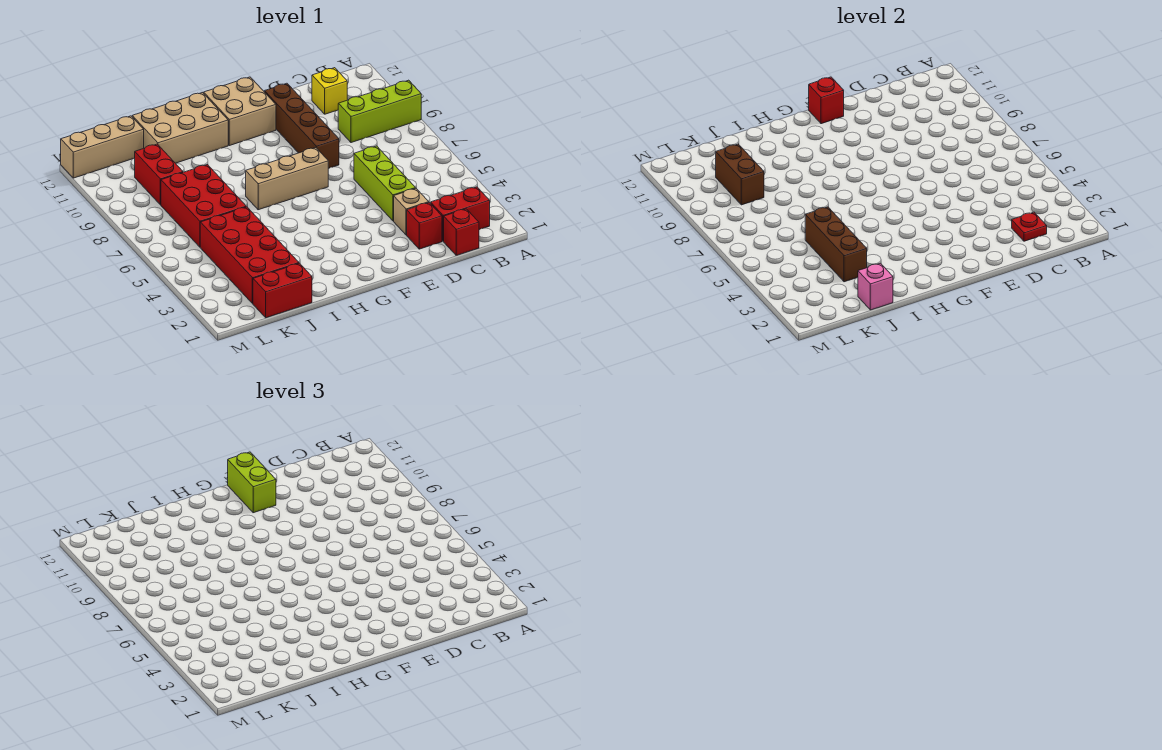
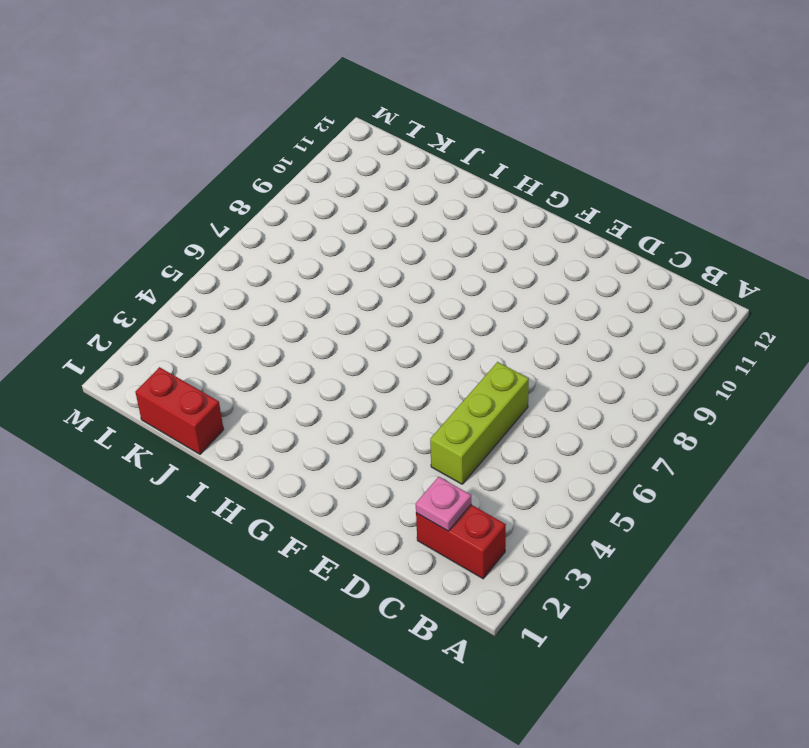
pink 1x1 plate [416,477,471,531] -> red 1x1 plate [1012,212,1047,241]
none -> lime 1x3 brick [338,80,421,143]
none -> red 1x1 brick [444,209,479,255]
none -> yellow 1x1 brick [312,68,347,114]

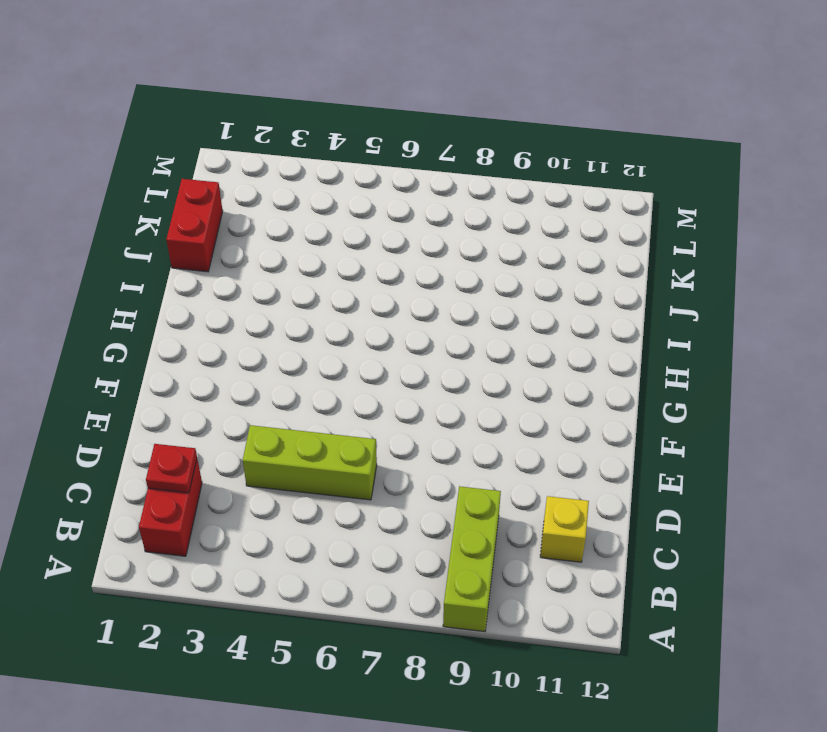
none -> red 1x1 brick [444,209,479,255]
none -> red 1x1 brick [407,203,442,249]
none -> tan 1x1 brick [394,189,429,235]

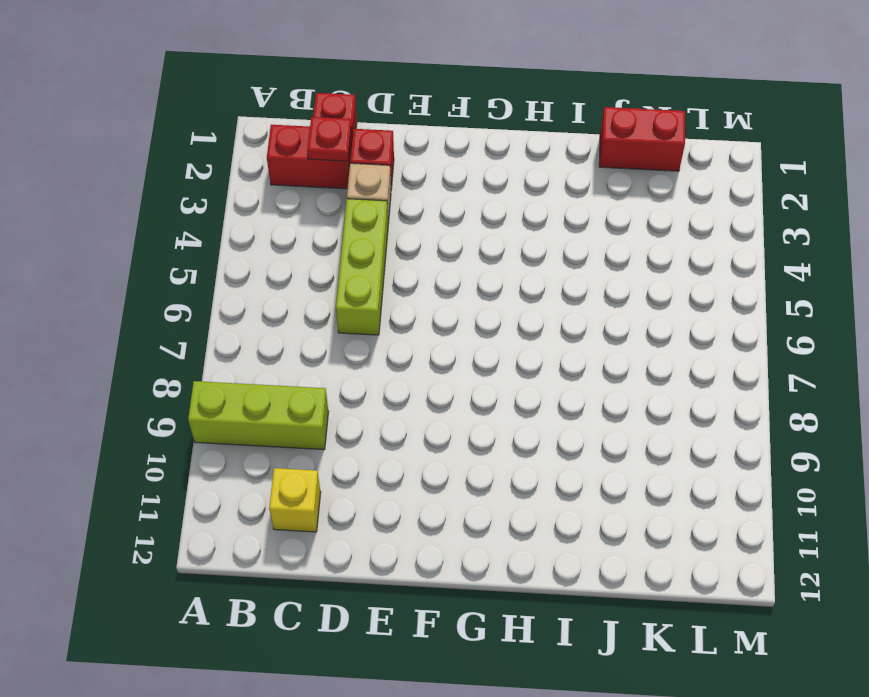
none -> brown 1x4 brick [264,83,339,168]
none -> tan 1x3 brick [246,148,329,210]
none -> tan 2x2 brick [204,77,276,146]

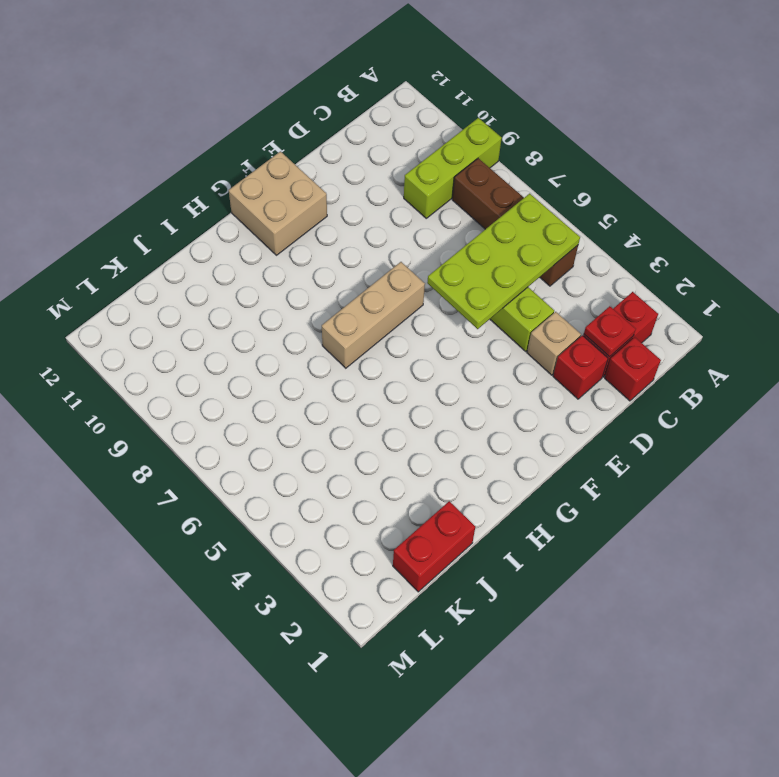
brown 1x4 brick [452,158,578,286] -> brown 1x4 brick moved to [264,83,339,168]
lime 2x4 plate [427,194,580,329] -> none
none -> yellow 1x1 brick [312,68,347,114]
none -> tan 2x3 brick [132,93,228,163]
none -> red 2x4 brick [200,207,299,304]

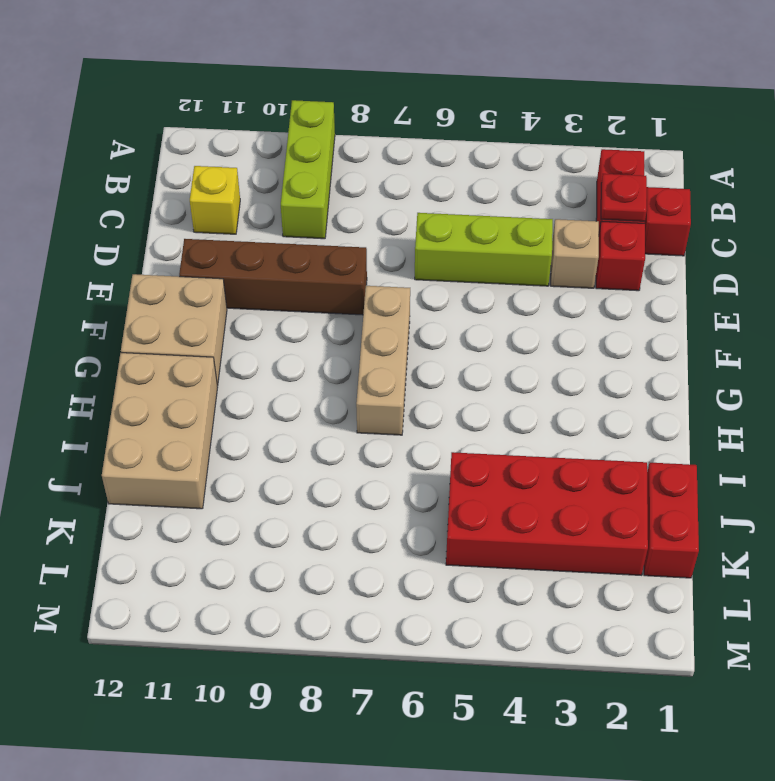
none -> red 2x3 brick [161,165,246,247]
none -> red 1x2 brick [135,144,183,205]
none -> tan 1x3 brick [61,116,144,178]

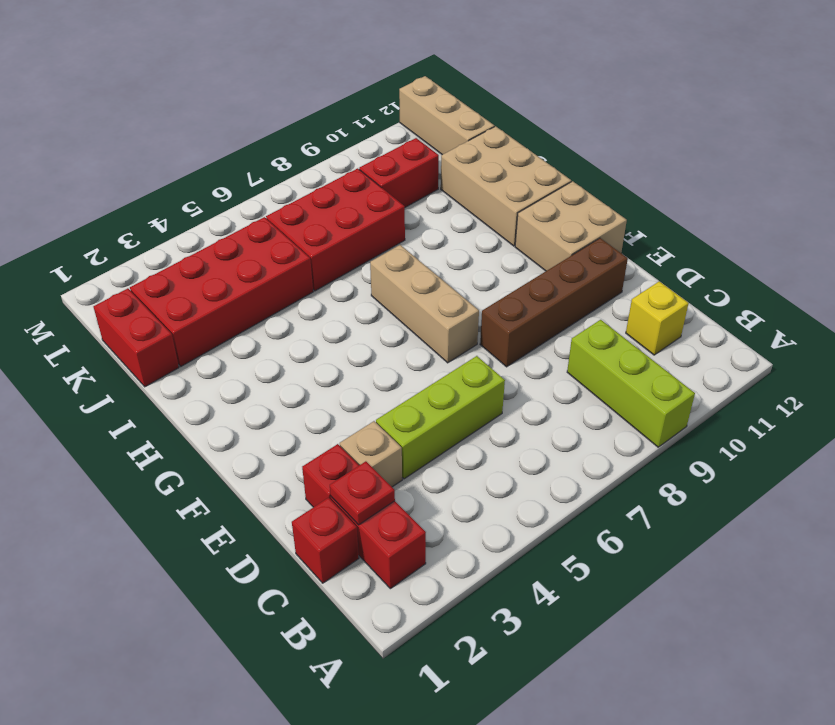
none -> red 1x1 brick [809,77,844,124]
none -> pink 1x1 brick [858,263,893,310]
none -> brown 1x3 brick [805,207,867,282]

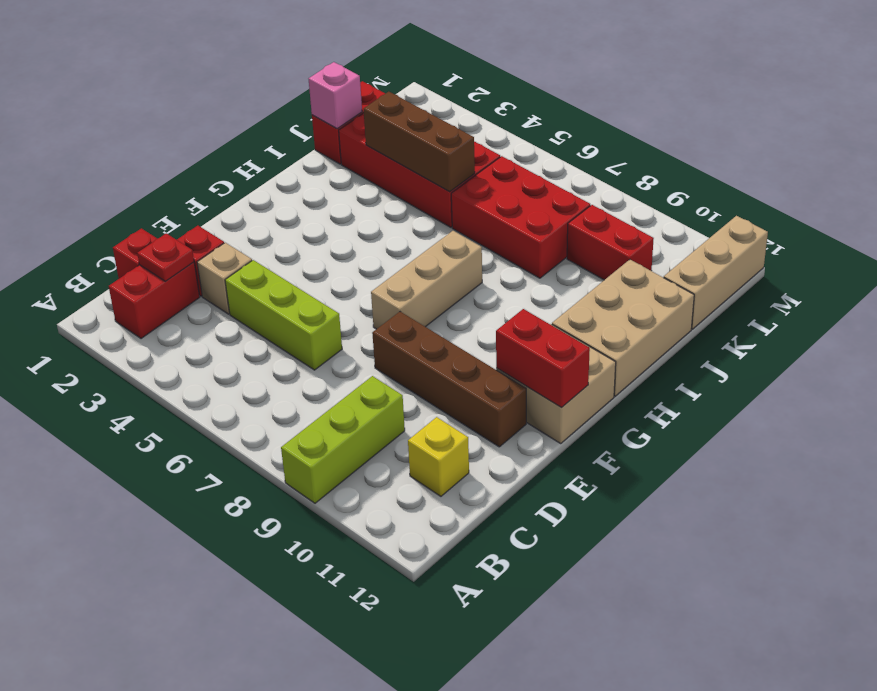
red 1x2 brick [496,309,590,408] -> red 1x1 brick [809,77,844,124]
none -> brown 1x2 brick [716,144,764,205]
none -> lime 1x2 brick [228,452,276,513]

